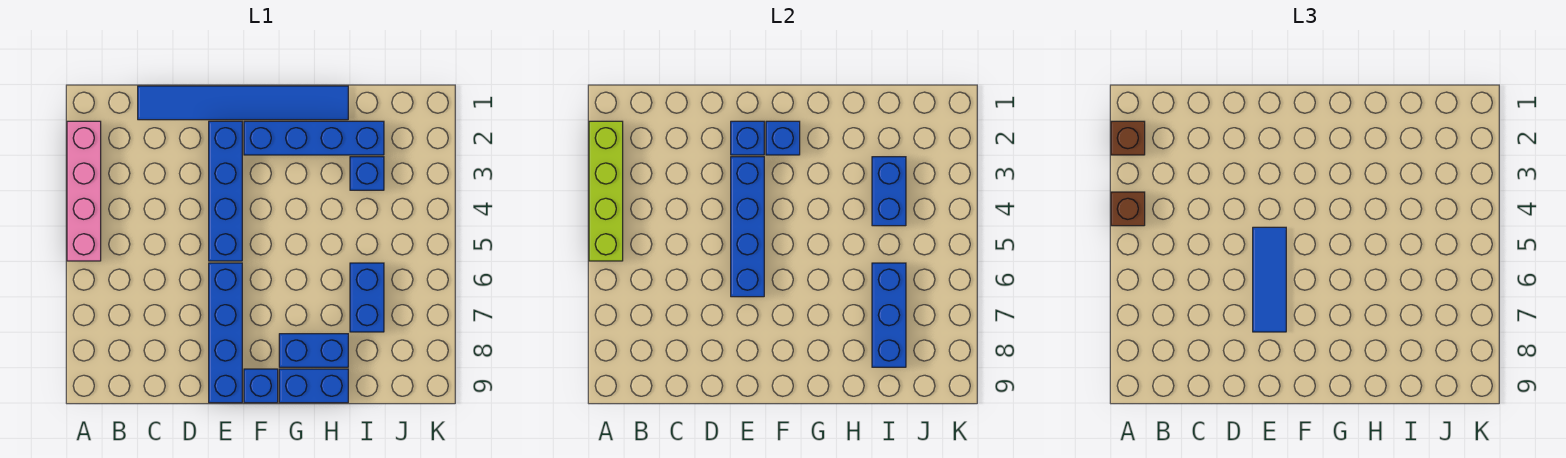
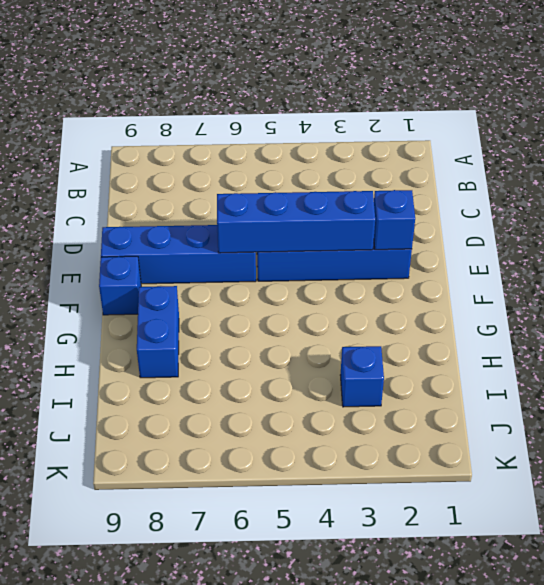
none -> pink 1x4 brick [67,121,101,261]
none -> blue 1x6 tile [138,86,348,120]
none -> blue 1x4 brick [244,121,384,155]

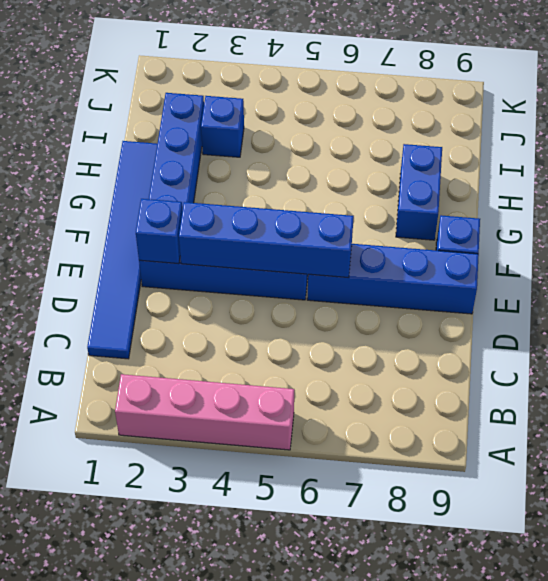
none -> blue 1x2 brick [279,369,348,403]
none -> blue 1x2 brick [350,263,384,332]
none -> lime 1x4 brick [589,121,623,261]

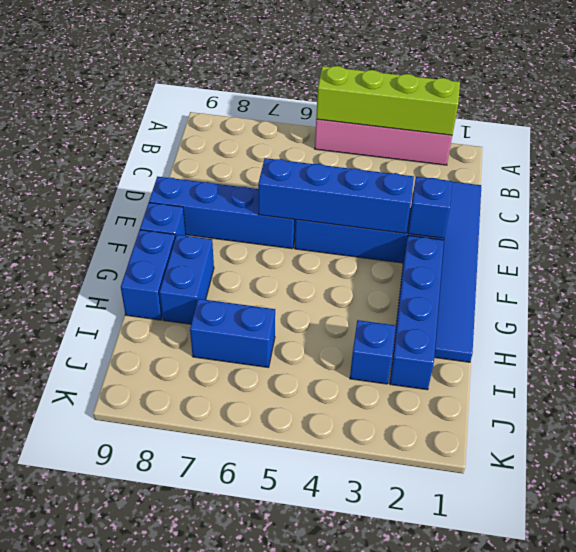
none -> blue 1x1 brick [766,121,800,155]
none -> blue 1x2 brick [872,157,906,226]
none -> blue 1x3 brick [872,263,906,367]

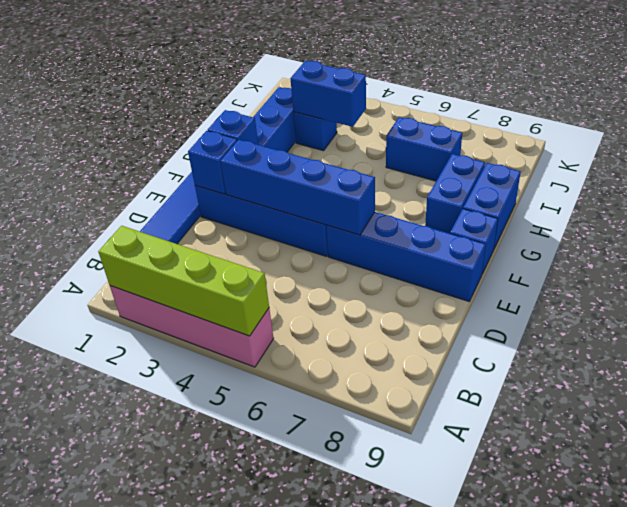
none -> blue 1x3 brick [872,263,906,367]
none -> brown 1x1 brick [1111,121,1145,155]
none -> brown 1x1 brick [1111,192,1145,226]

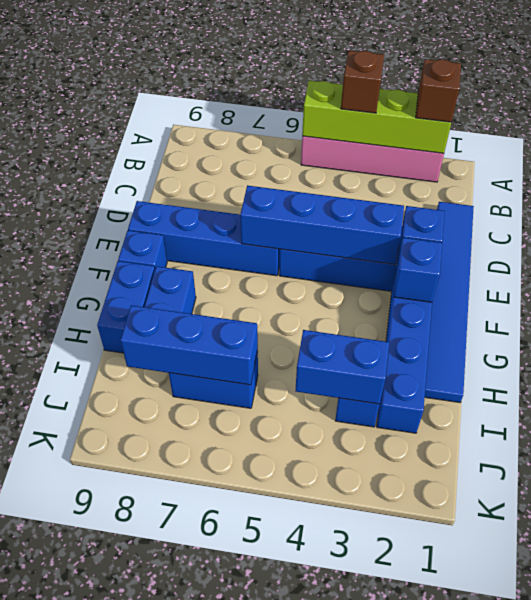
none -> blue 1x3 tile [1253,227,1286,332]

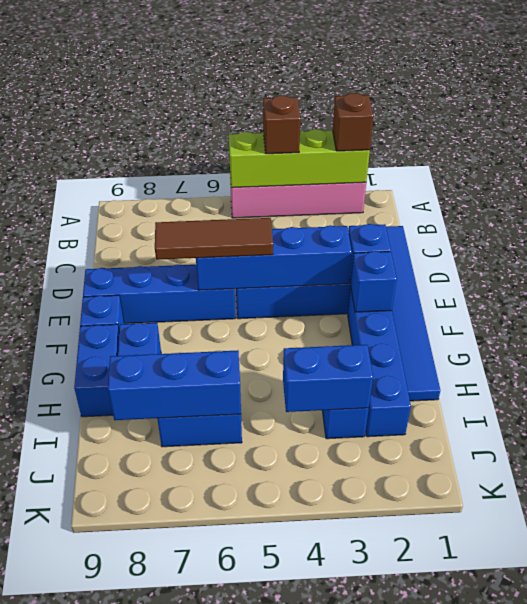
brown 1x3 tile [155,218,273,260] -> blue 1x3 tile [1253,227,1286,332]

